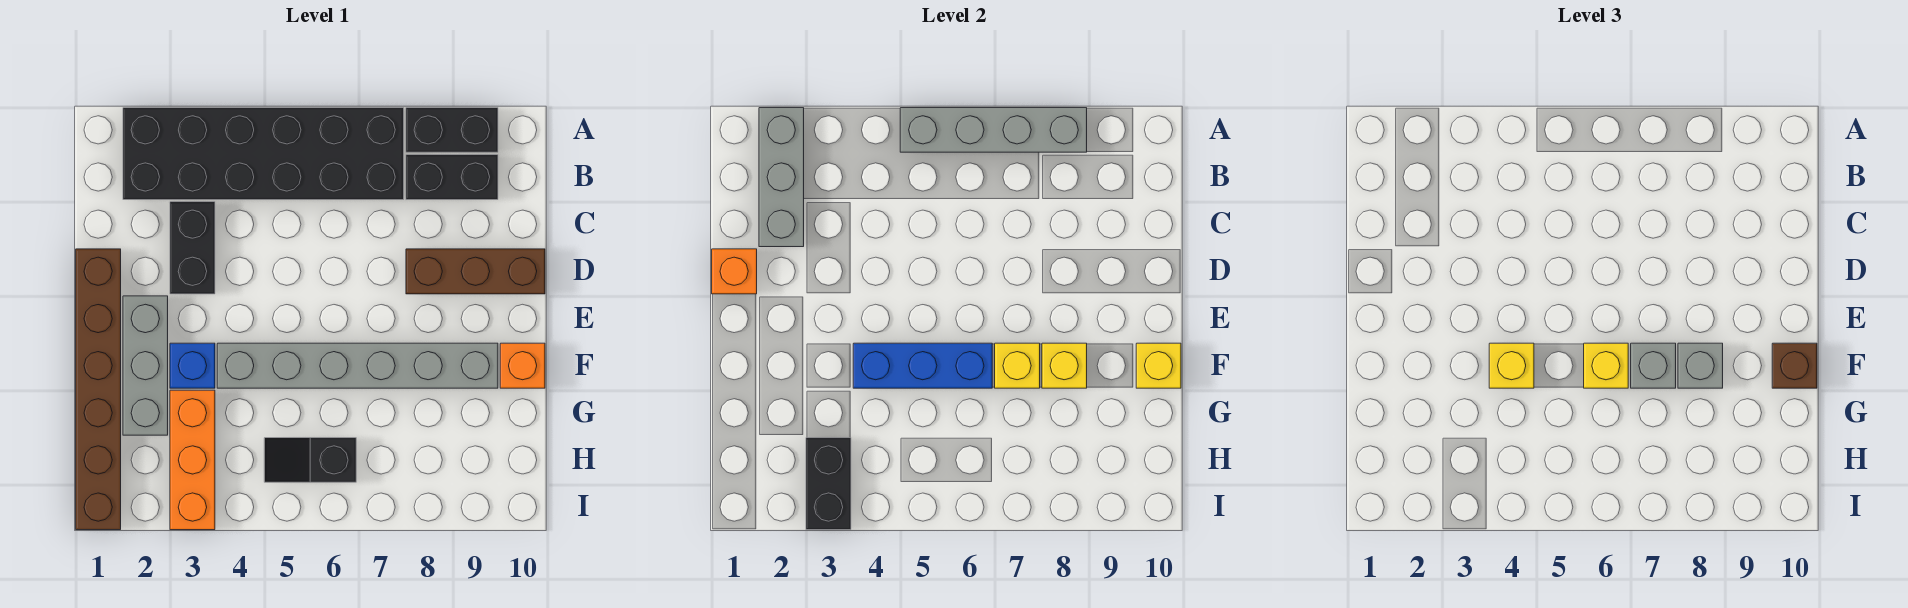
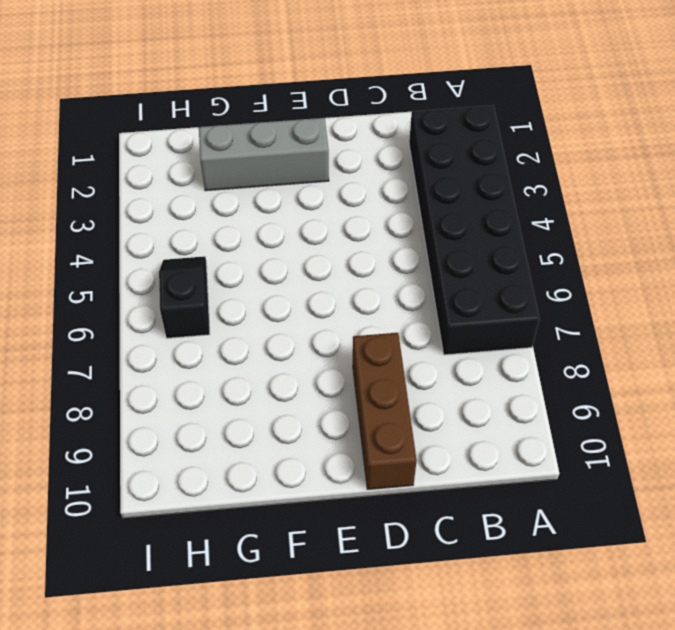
none -> black 1x2 brick [406,108,498,152]
none -> black 1x2 brick [406,155,498,200]
none -> black 1x2 brick [170,202,215,294]

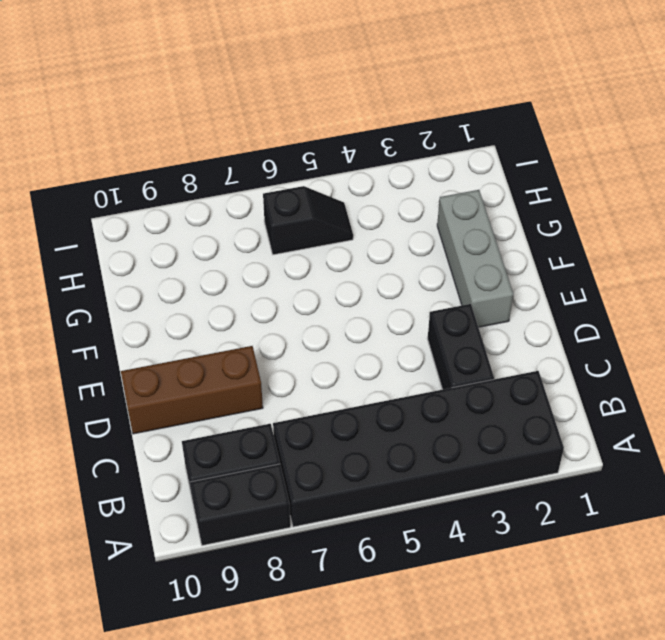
none -> brown 1x6 brick [76,249,121,530]
none -> blue 1x1 brick [170,343,215,388]
none -> grey 1x6 brick [217,343,498,388]

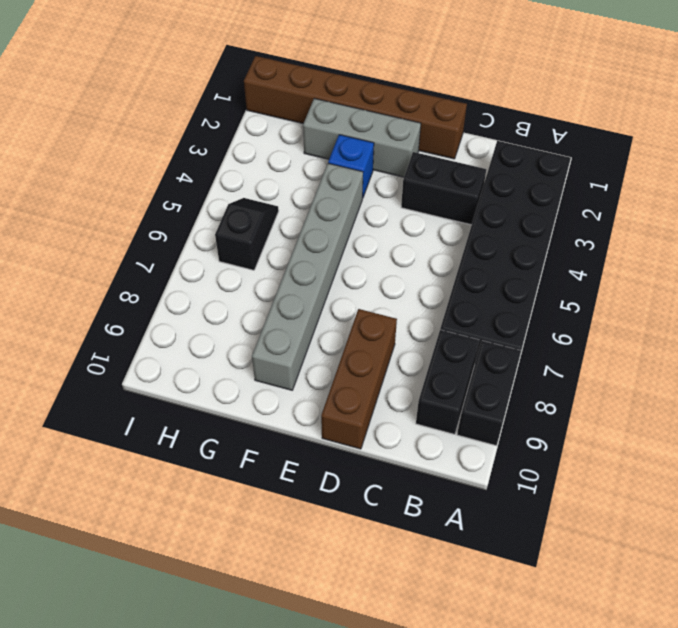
none -> orange 1x1 brick [500,343,545,388]
none -> orange 1x3 brick [170,390,215,530]
none -> grey 1x3 brick [759,108,804,247]

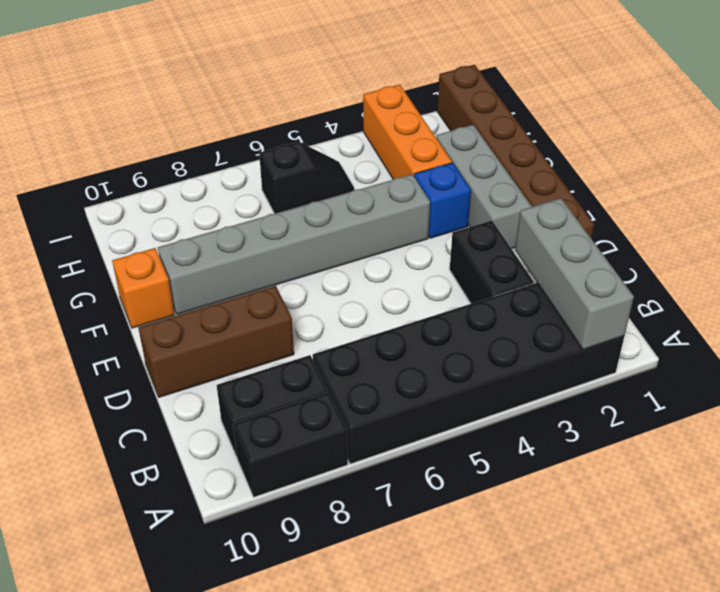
none -> grey 1x4 brick [900,108,1087,152]
none -> orange 1x1 brick [712,249,757,294]
none -> blue 1x3 brick [853,343,992,388]

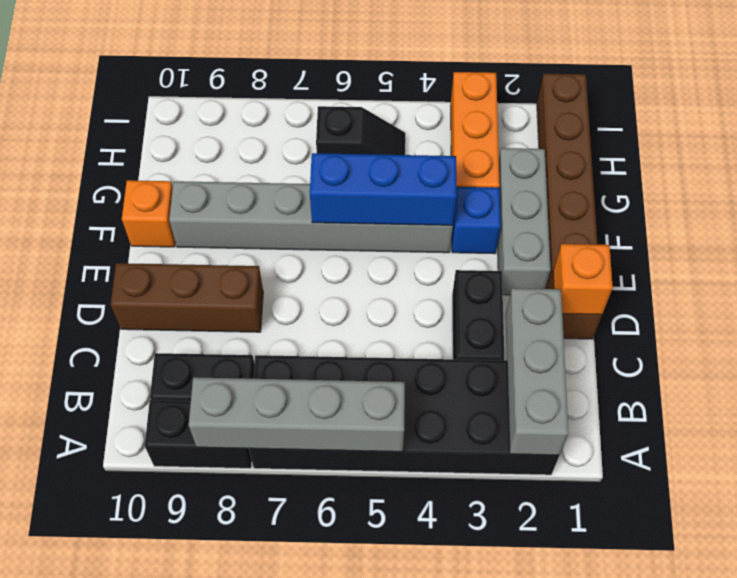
none -> yellow 1x1 brick [995,343,1040,388]
none -> yellow 1x1 brick [1042,343,1087,388]
none -> yellow 1x1 brick [1136,343,1181,388]

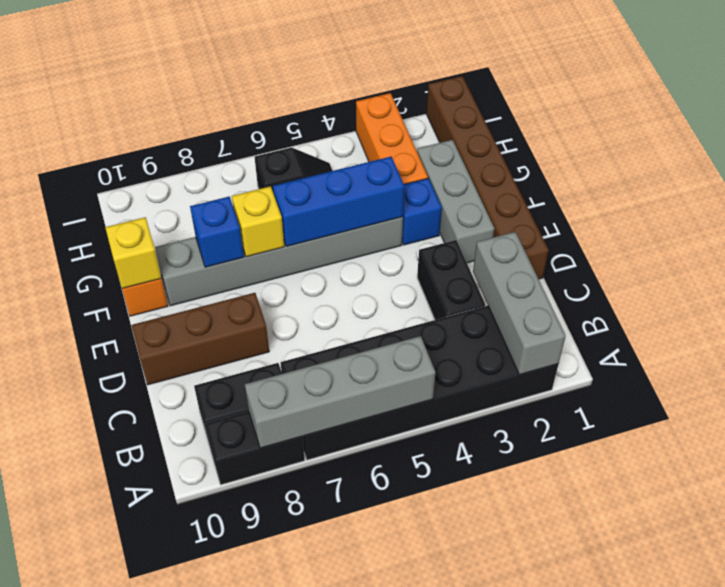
blue 1x1 brick [190,197,244,267] -> yellow 1x1 brick [1042,343,1087,388]
none -> orange 1x1 brick [712,249,757,294]
none -> black 1x2 brick [806,438,851,530]
none -> yellow 1x1 brick [1489,343,1534,388]

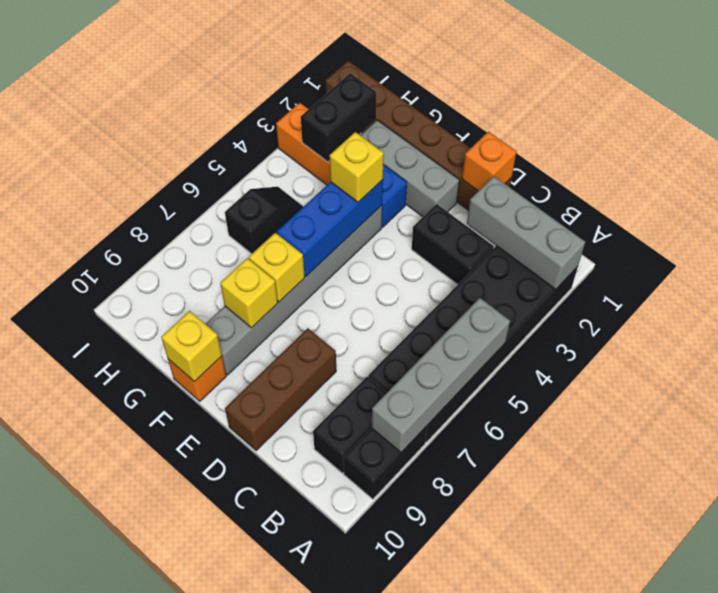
black 1x2 brick [301,73,376,162] -> black 1x2 brick turned to [806,438,851,530]
none -> yellow 1x1 brick [1584,343,1628,388]
none -> grey 1x1 brick [1631,343,1676,388]
none -> grey 1x1 brick [1678,343,1723,388]

